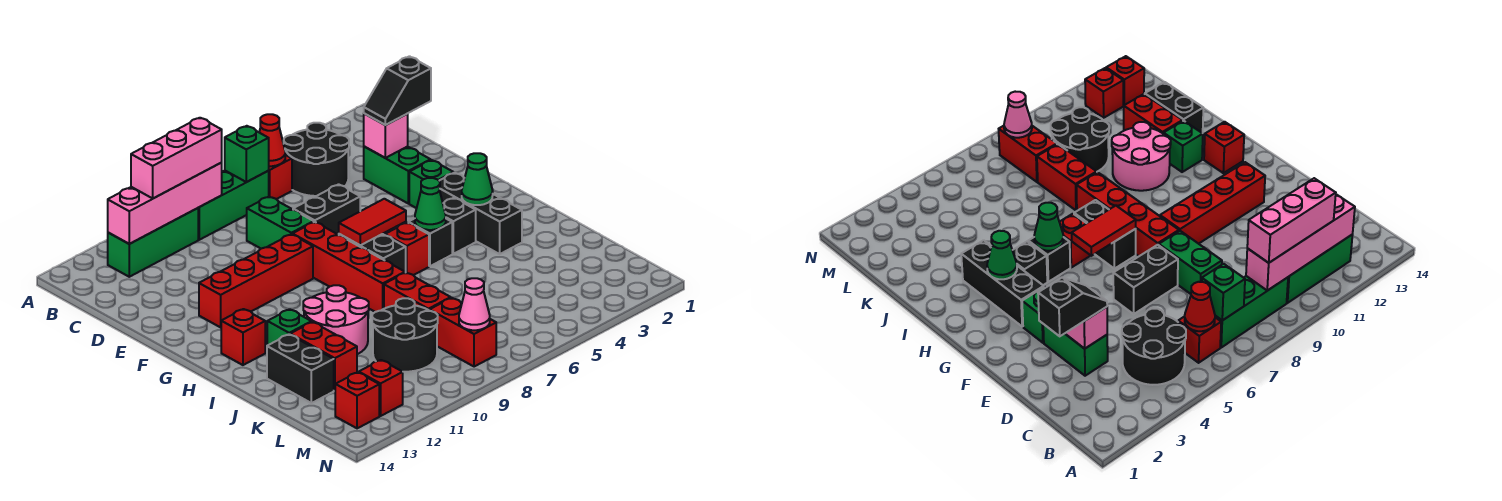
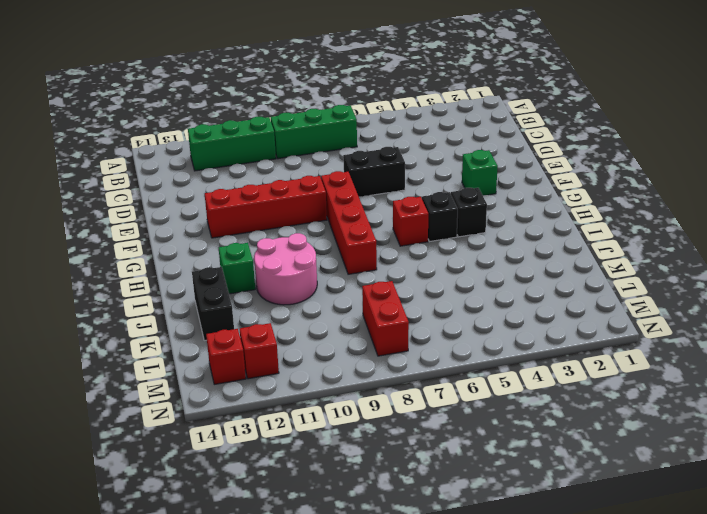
none -> black 2x2 round brick [284,123,349,196]
none -> red 1x1 brick [268,155,292,199]
none -> green 1x2 brick [364,146,431,203]
none -> green 1x2 brick [247,196,314,249]

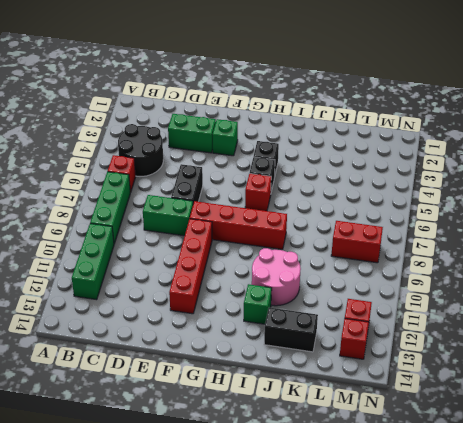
none -> black 1x3 brick [440,173,522,254]
none -> black 1x2 brick [339,234,406,273]
none -> red 1x1 brick [221,309,265,365]
none -> red 1x2 brick [384,272,451,311]

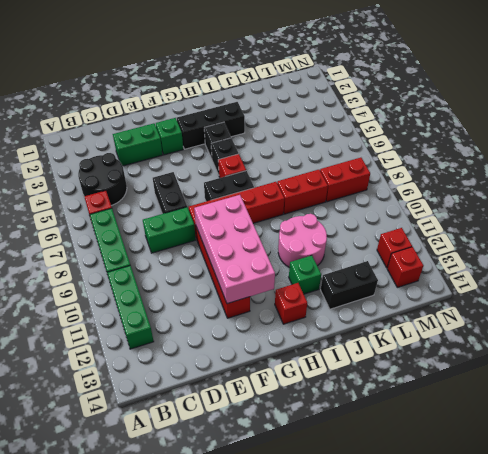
pink 2x4 brick [194,195,275,304] -> none
none -> red 1x2 brick [290,322,357,391]
none -> black 2x2 round brick [372,298,438,372]
none -> red 1x1 cone [259,114,285,166]
none -> green 1x1 brick [225,126,269,182]

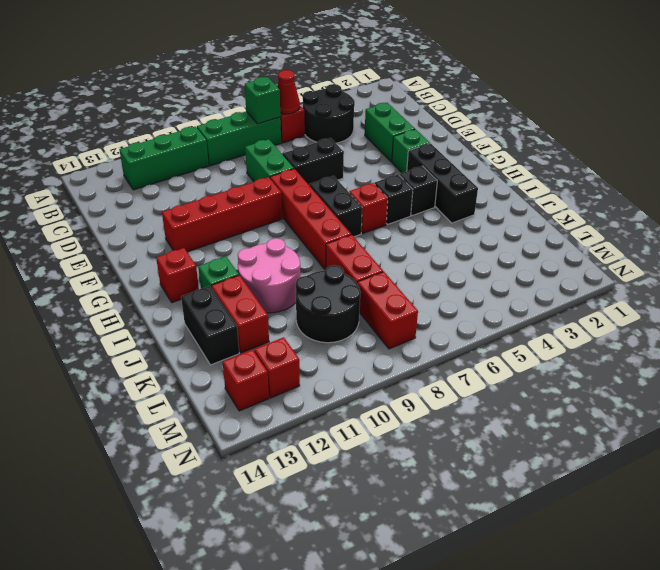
none -> pink 1x4 brick [108,163,222,244]
none -> pink 1x1 brick [364,114,408,158]
none -> red 1x2 tile [339,199,406,245]
none -> green 1x1 cone [462,153,493,205]

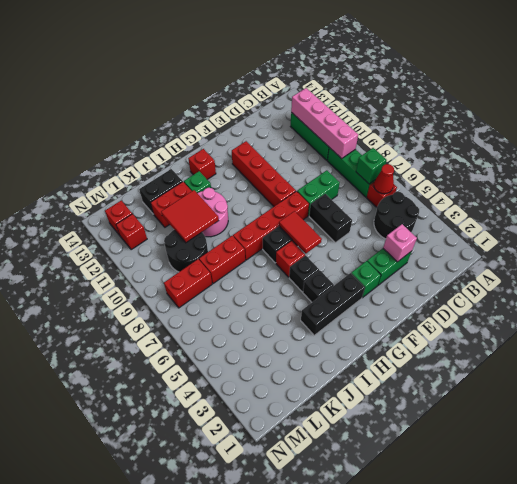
red 2x2 tile [161,190,219,243] -> none
none -> green 1x1 cone [462,153,493,205]
none -> green 1x1 cone [415,178,446,230]
none -> pink 1x1 cone [459,278,490,330]
none -> pink 1x3 brick [131,118,222,198]

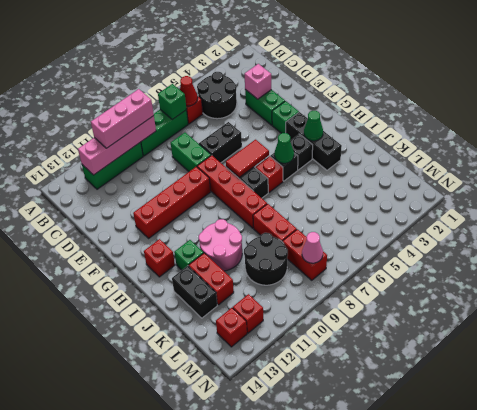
none -> black 1x2 slope [364,56,431,125]

